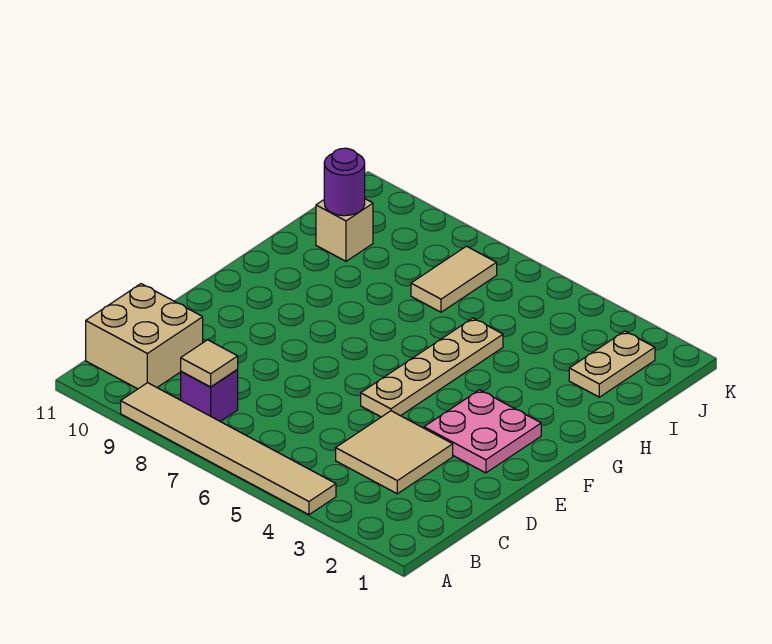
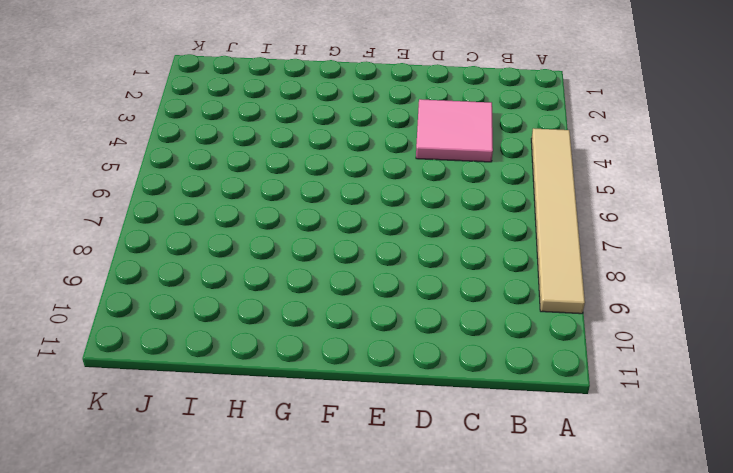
pink 2x2 tile [416,99,493,162] -> tan 2x2 tile [336,411,453,494]
none -> purple 1x1 brick [181,369,238,422]
none -> tan 2x2 brick [86,284,203,389]

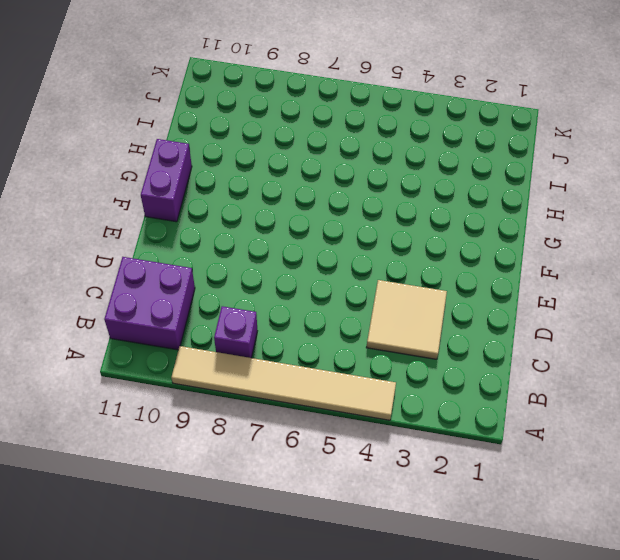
purple 2x2 brick [104,257,195,350] -> tan 2x2 brick [86,284,203,389]
purple 1x2 brick [141,139,192,222] -> none
none -> pink 2x2 plate [424,390,541,473]
none -> tan 1x4 plate [361,318,503,417]

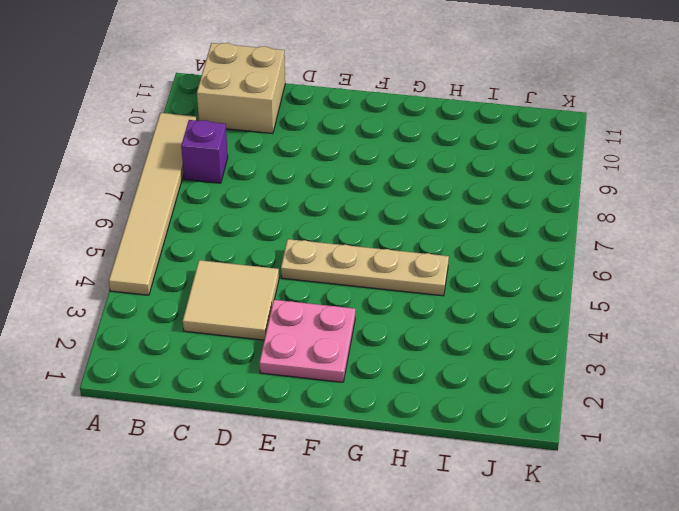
none -> tan 1x2 plate [569,331,655,397]
none -> tan 1x2 tile [411,246,497,312]

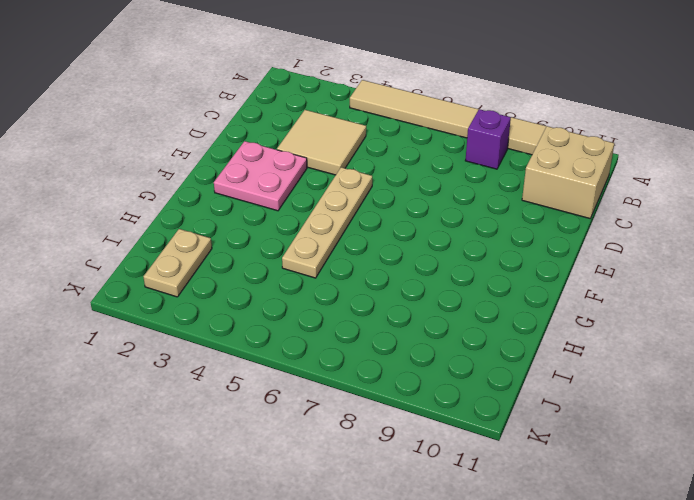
none -> tan 1x2 tile [411,246,497,312]
none -> tan 1x1 brick [316,199,373,261]

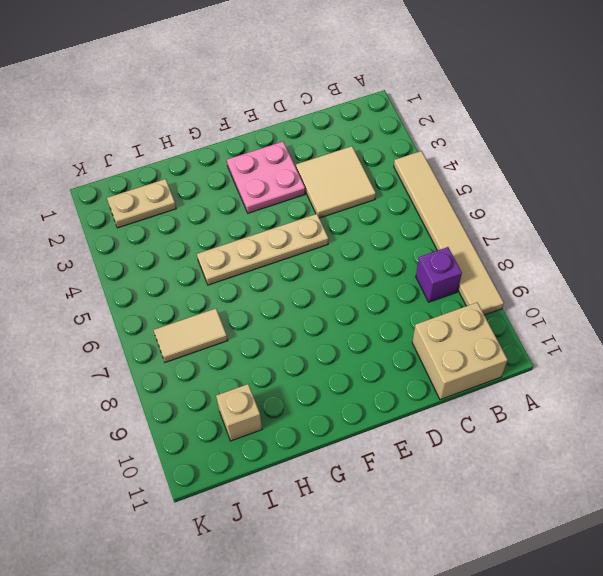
none -> tan 1x1 tile [181,340,238,387]
none -> purple 1x1 round brick [324,148,365,216]

